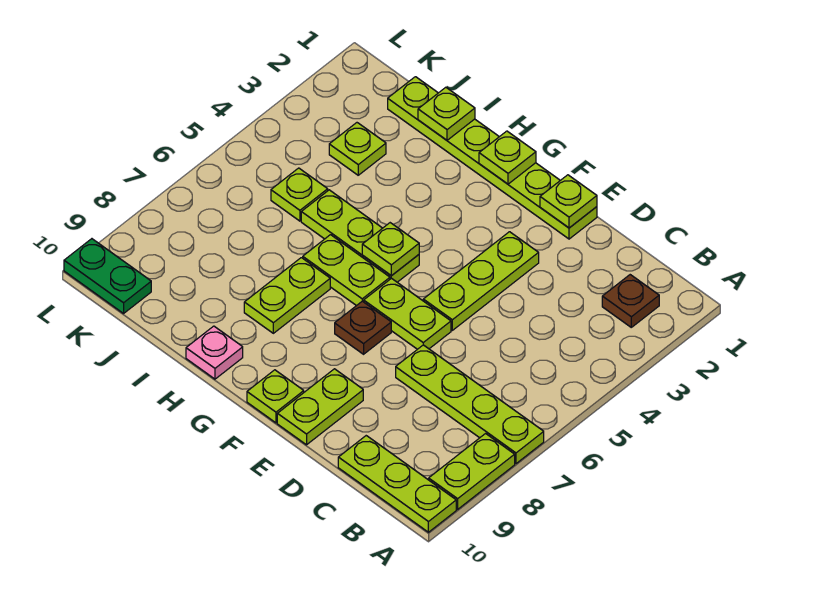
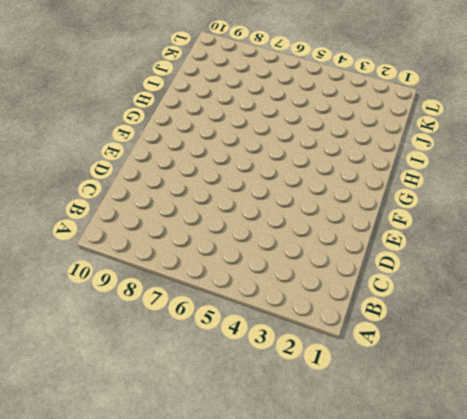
none -> lime 1x4 plate [396,345,544,464]
none -> lime 1x2 plate [429,434,515,509]
none -> lime 1x3 plate [338,436,456,532]

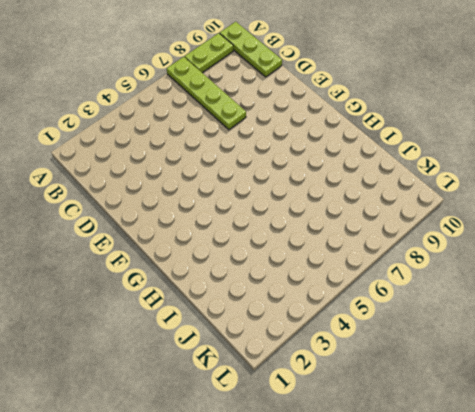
none -> brown 1x1 plate [602,275,659,327]
none -> lime 1x6 plate [388,77,597,239]
none -> lime 1x3 plate [423,232,539,330]

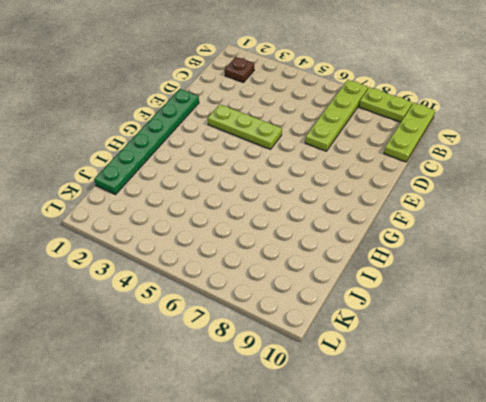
green 1x6 plate [94,89,199,194] -> lime 1x6 plate [388,77,597,239]
none -> lime 1x2 plate [364,278,451,349]
none -> lime 1x2 plate [277,369,363,445]
none -> brown 1x1 plate [335,301,391,354]

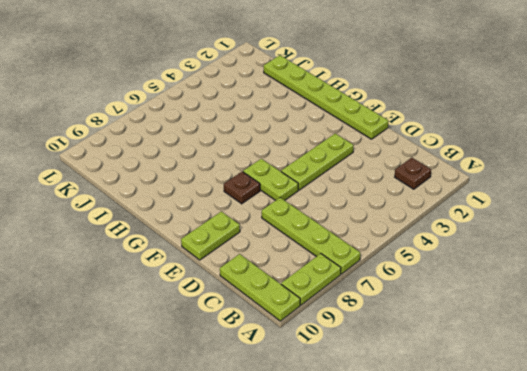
none -> lime 1x1 plate [247,370,304,423]
none -> lime 1x3 plate [301,190,419,282]
none -> lime 1x2 plate [303,235,390,306]

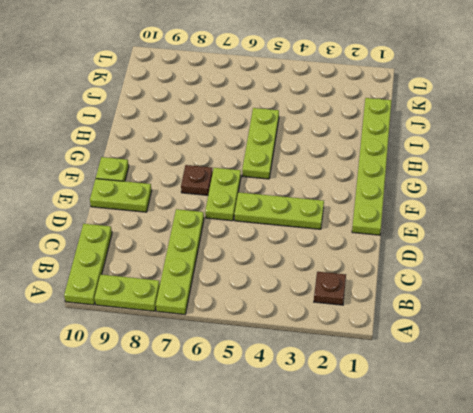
none -> lime 1x2 plate [303,235,390,306]
none -> lime 1x2 plate [244,258,330,333]
none -> pink 1x1 plate [186,326,243,379]

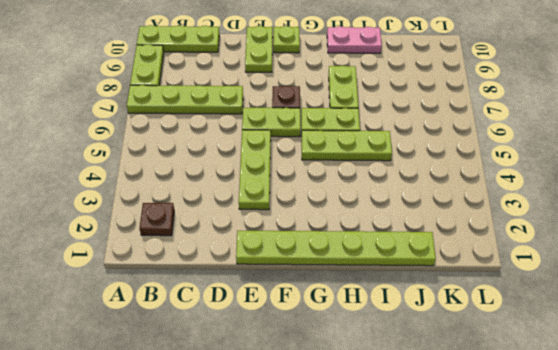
pink 1x2 plate [327,27,382,53] -> pink 1x1 plate [186,326,243,379]
none -> lime 1x1 plate [329,123,386,175]
none -> lime 1x1 plate [271,168,328,221]
none -> green 1x2 plate [64,239,151,313]

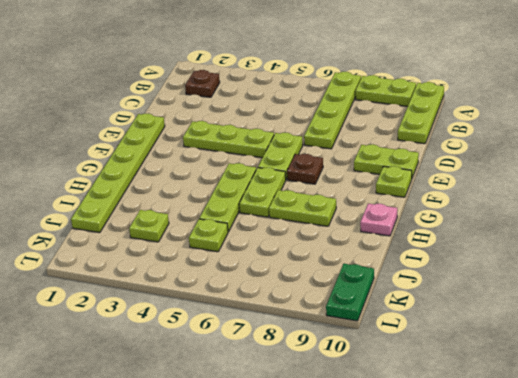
none -> lime 1x1 plate [540,175,597,228]
none -> lime 1x1 plate [479,131,536,184]
none -> lime 1x1 plate [362,223,419,276]

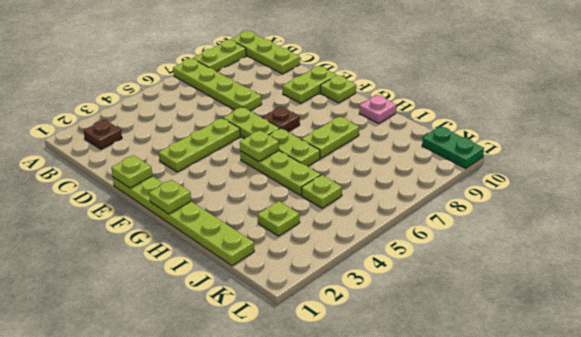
none -> lime 1x1 plate [418,87,475,140]

